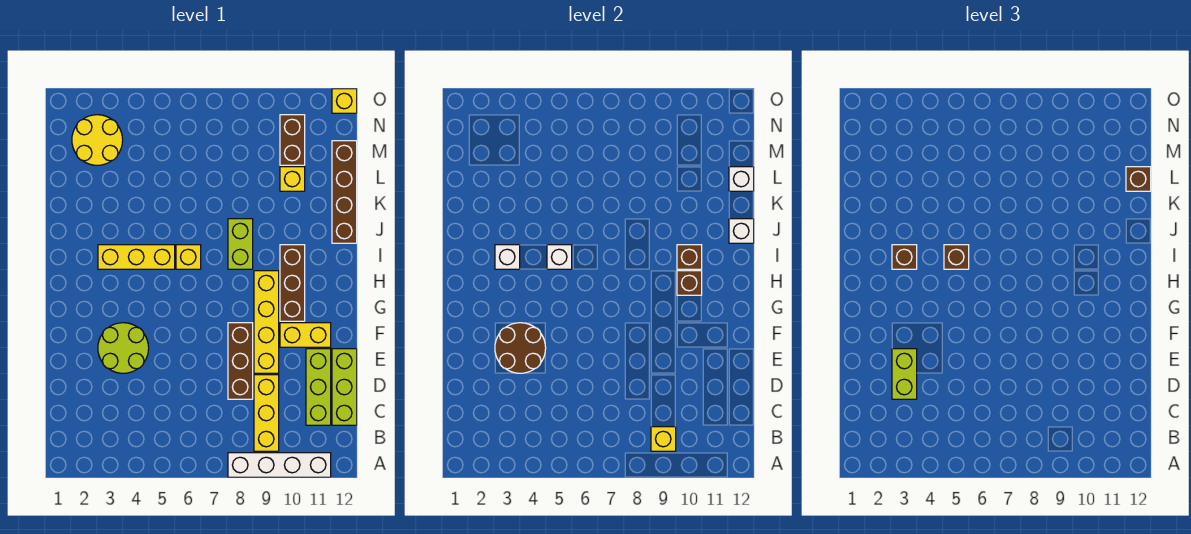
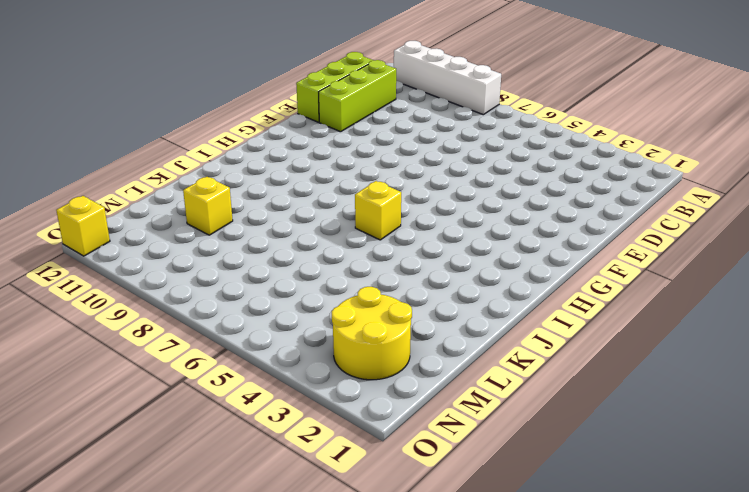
none -> yellow 1x3 brick [254,375,279,451]
none -> brown 1x3 brick [228,323,253,399]
none -> lime 2x2 round brick [98,323,149,373]

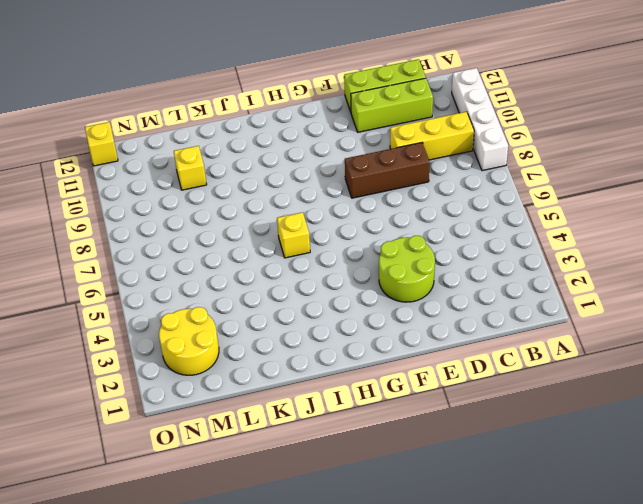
none -> yellow 1x4 brick [254,271,279,373]
none -> yellow 1x2 brick [280,323,331,347]
none -> brown 1x3 brick [280,245,305,321]

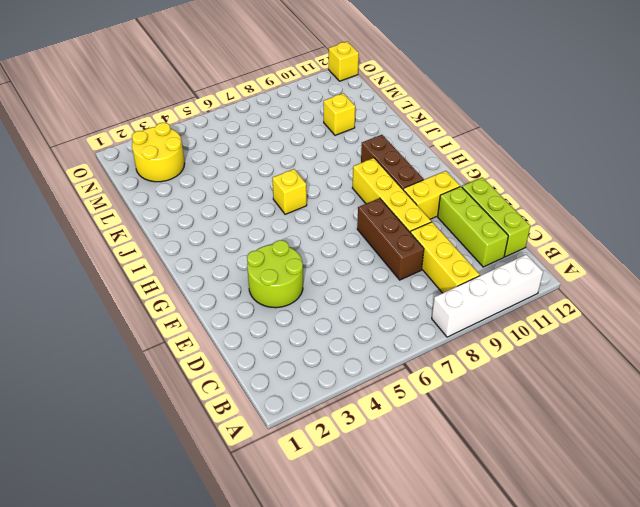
none -> yellow 1x3 brick [98,245,175,269]
none -> lime 1x2 brick [228,219,253,269]
none -> brown 1x4 brick [332,141,357,243]

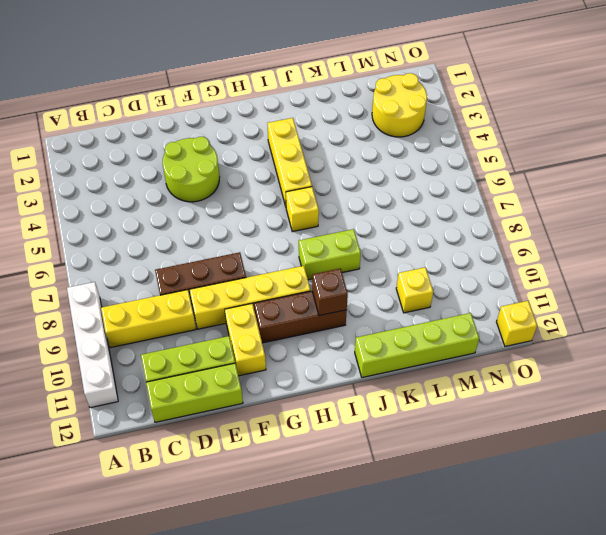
lime 1x4 brick [355,313,479,377] -> brown 1x4 brick [332,141,357,243]
none -> brown 1x2 brick [280,115,305,165]
none -> yellow 1x1 brick [651,427,676,451]
none -> brown 2x2 round brick [495,323,546,373]

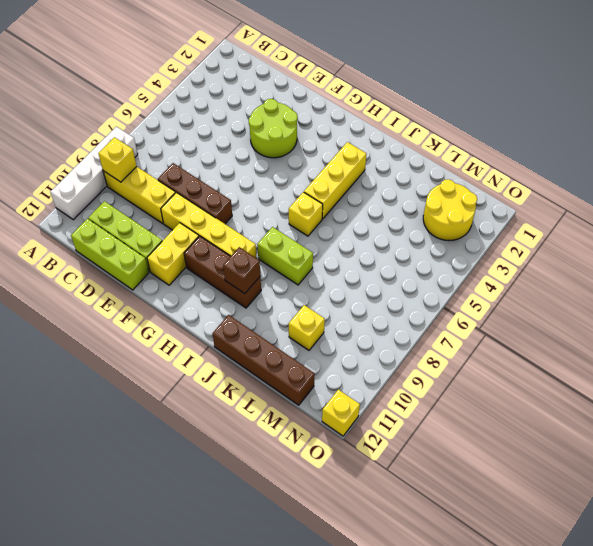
none -> brown 1x2 brick [280,115,305,165]
none -> brown 2x2 round brick [495,323,546,373]
none -> brown 1x1 brick [677,271,702,295]

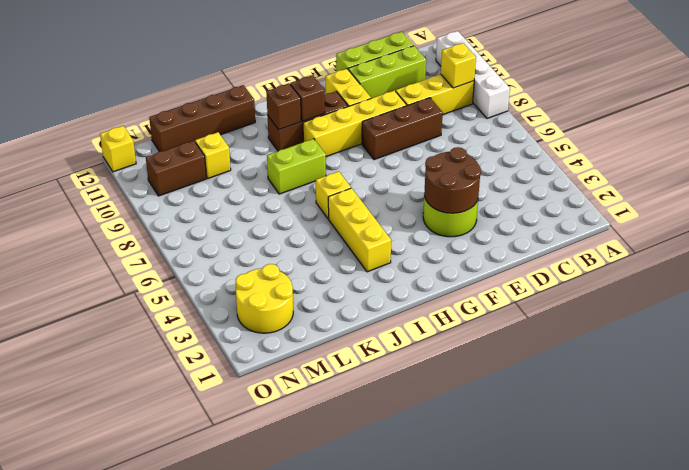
none -> white 1x1 brick [495,245,520,269]
none -> white 1x1 brick [547,245,572,269]
none -> white 1x1 brick [729,219,754,243]

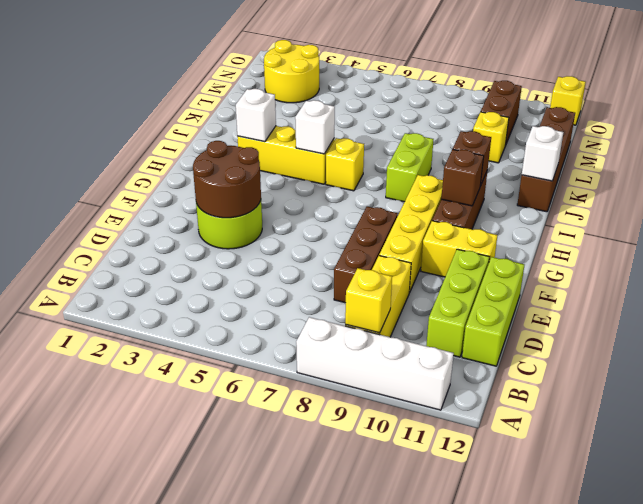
none -> white 1x1 brick [729,167,754,191]
none -> lime 1x2 brick [892,349,917,399]
none -> brown 1x1 brick [892,245,917,269]

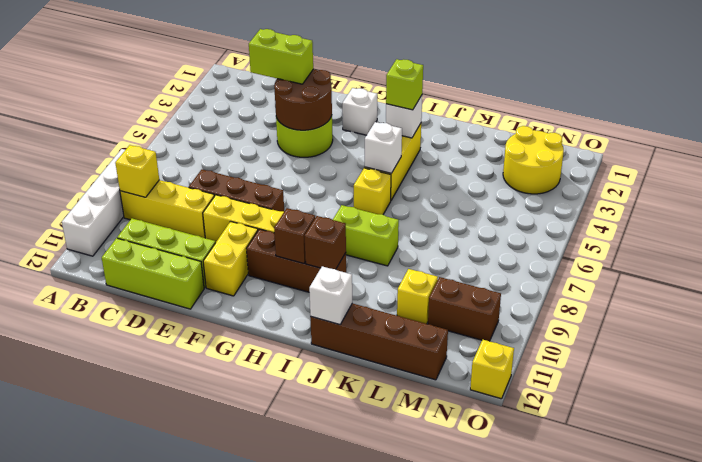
white 1x1 brick [342,88,377,135] -> white 1x1 brick moved to [729,167,754,191]
lime 1x1 brick [386,59,423,110] -> brown 1x1 brick [892,245,917,269]
none -> brown 1x1 brick [944,245,969,269]
none -> brown 1x1 brick [1126,167,1151,191]

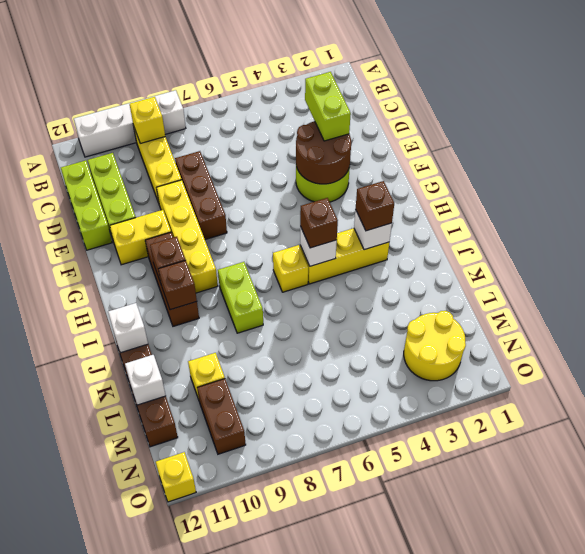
none -> brown 1x1 brick [1126,167,1151,191]

